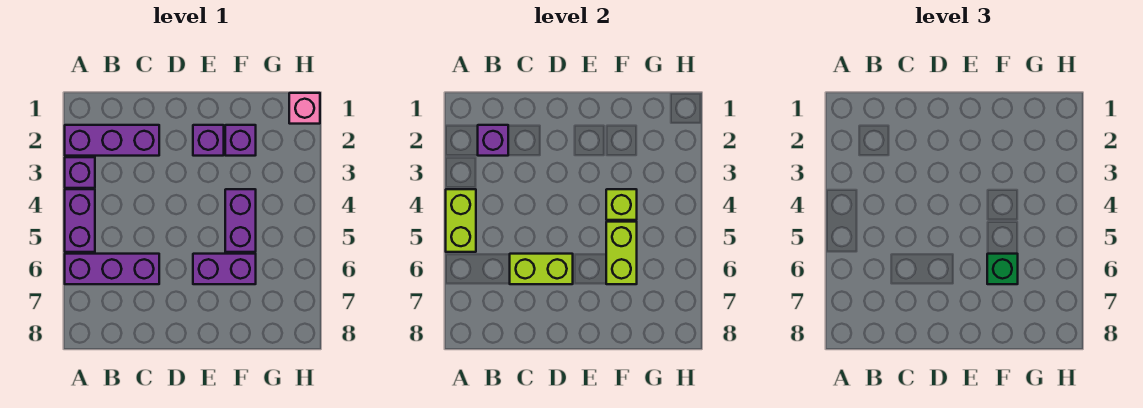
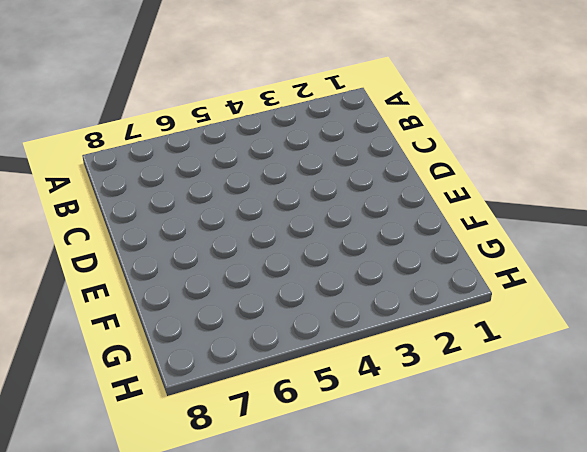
none -> purple 1x3 brick [65,125,159,156]
none -> purple 1x1 brick [65,157,95,188]
none -> purple 1x2 brick [65,189,95,252]

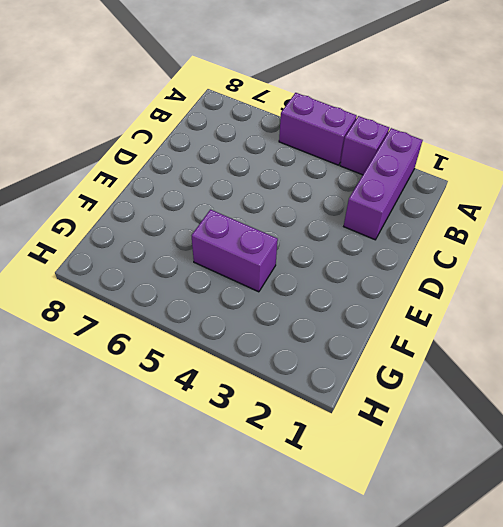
none -> purple 1x3 brick [65,254,159,284]
none -> purple 1x1 brick [193,125,224,156]
none -> purple 1x2 brick [193,254,256,284]

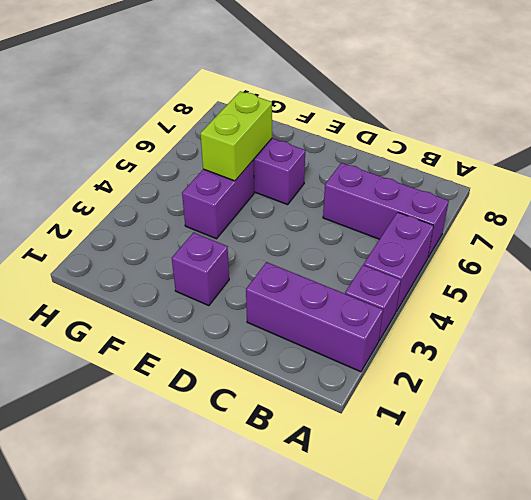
none -> purple 1x1 brick [225,125,256,156]
none -> pink 1x1 brick [289,93,320,124]
none -> lime 1x2 brick [446,189,476,252]

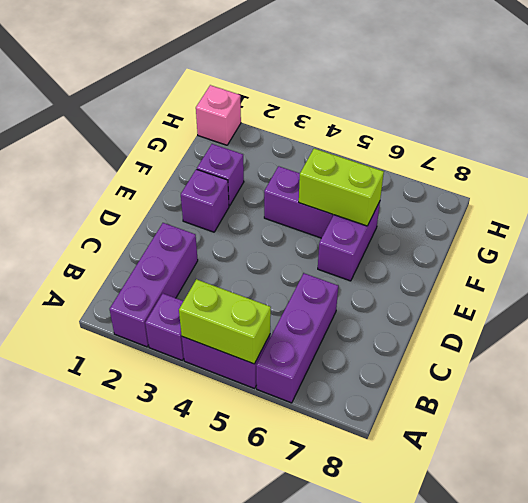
none -> purple 1x1 brick [478,125,508,156]
none -> lime 1x2 brick [510,254,573,284]
none -> lime 1x1 brick [606,189,637,220]

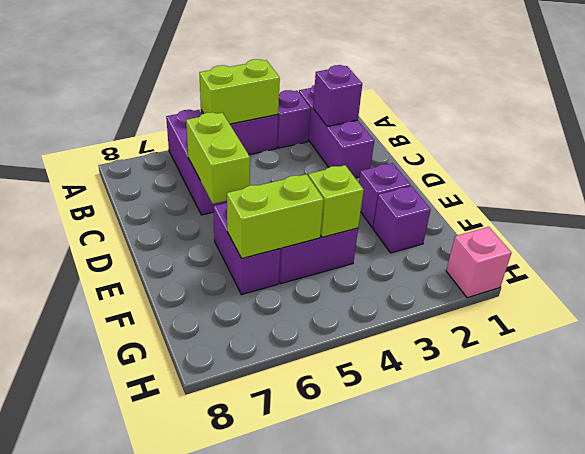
none -> green 1x1 brick [987,254,1018,284]

